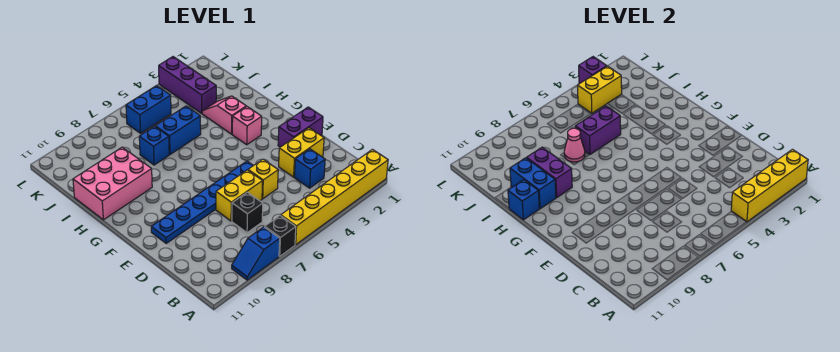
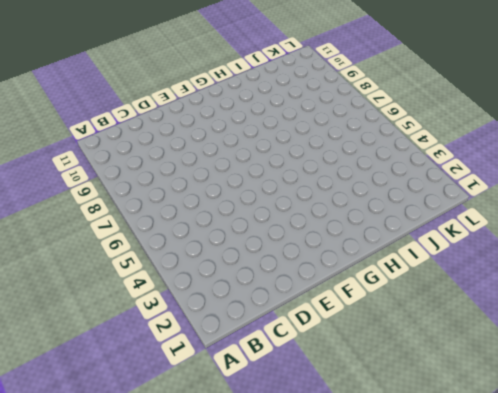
none -> yellow 1x6 brick [281,149,388,245]
none -> black 1x1 brick [265,216,296,256]
none -> blue 1x2 slope [232,227,280,280]

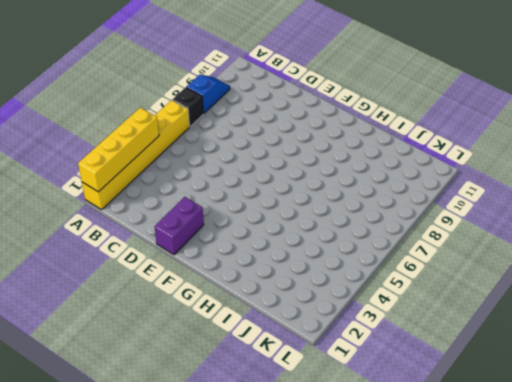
none -> blue 1x1 brick [294,149,325,188]
none -> black 1x1 brick [232,192,263,233]
none -> yellow 1x2 brick [279,128,324,177]

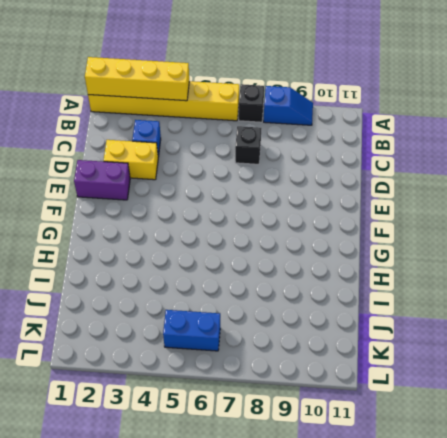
none -> yellow 1x1 brick [248,159,278,199]
none -> yellow 1x2 brick [216,170,263,221]
none -> blue 1x6 plate [151,161,253,243]

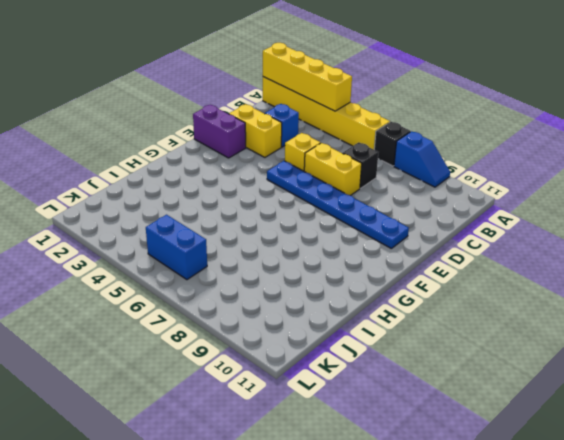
none -> pink 1x1 brick [232,107,262,145]
none -> pink 1x2 slope [202,96,246,134]
none -> pink 2x3 brick [73,147,152,220]

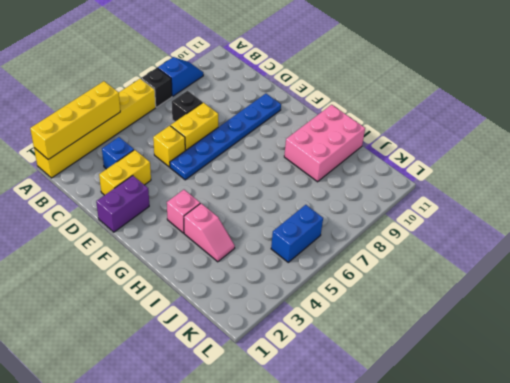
none -> blue 1x2 brick [155,106,201,154]
none -> blue 1x1 brick [139,126,169,165]
none -> purple 1x3 brick [159,57,216,113]

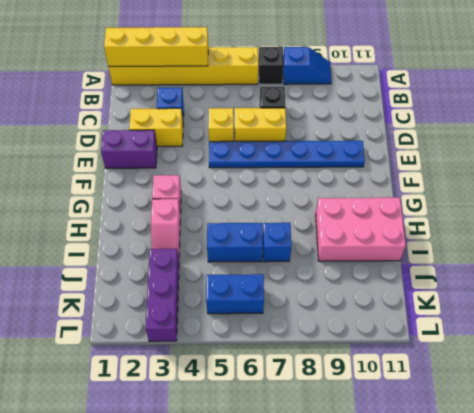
none -> purple 1x2 brick [527,147,572,198]
none -> blue 1x2 brick [510,158,556,209]
none -> blue 1x1 brick [508,180,540,220]

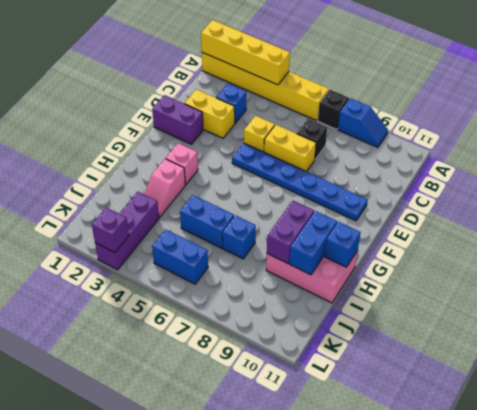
none -> purple 1x2 brick [575,106,621,154]
none -> pink 1x1 cone [564,128,585,162]
none -> yellow 1x2 brick [578,66,622,113]

